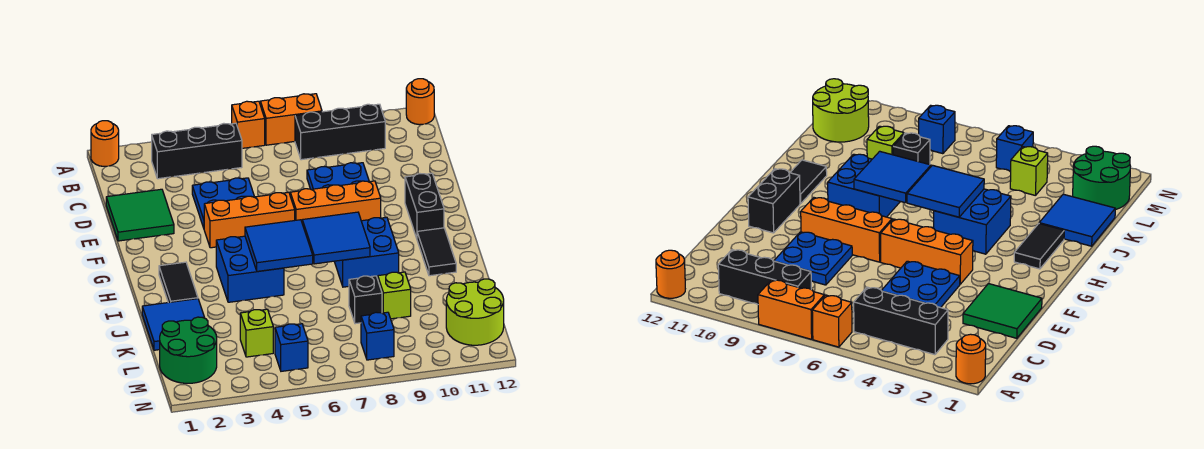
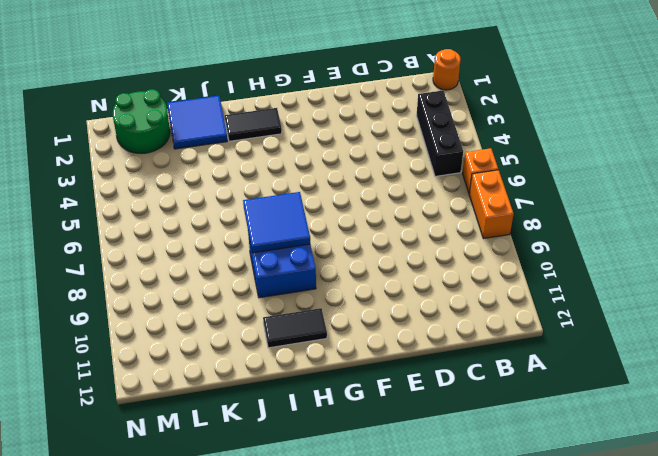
none -> orange 1x1 round brick [406,79,434,125]
none -> black 1x3 brick [295,104,385,160]
none -> green 2x2 tile [106,189,174,241]

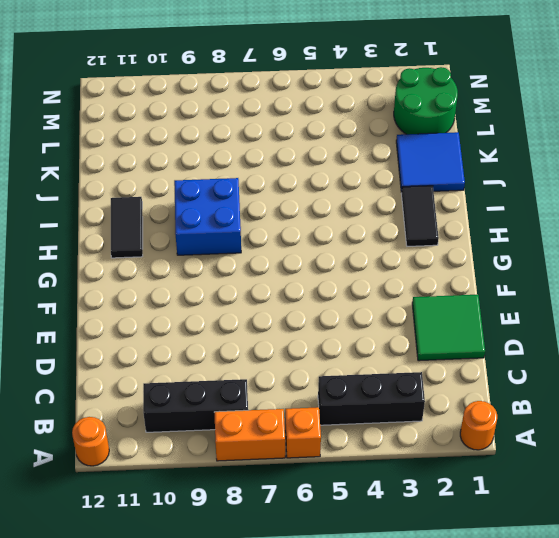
none -> blue 2x2 plate [192,178,254,228]
none -> blue 2x2 plate [307,163,369,189]
none -> orange 1x3 brick [204,192,295,248]

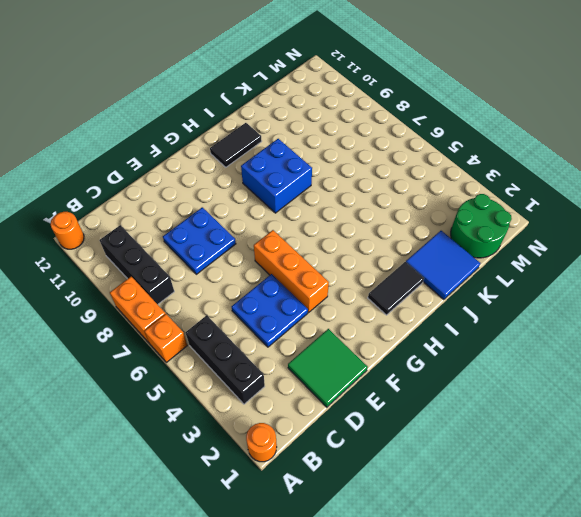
none -> orange 1x3 brick [290,181,381,221]
none -> black 1x2 brick [405,173,444,238]
none -> blue 2x2 brick [216,236,284,302]

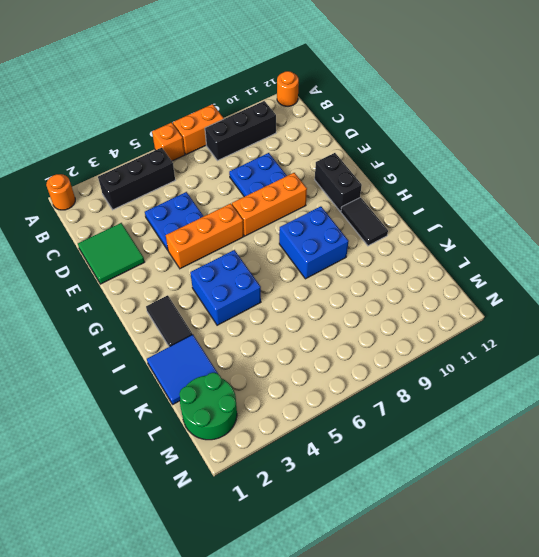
none -> black 1x1 brick [349,276,382,324]
none -> lime 1x1 brick [378,272,411,319]
none -> lime 1x1 brick [240,309,273,357]

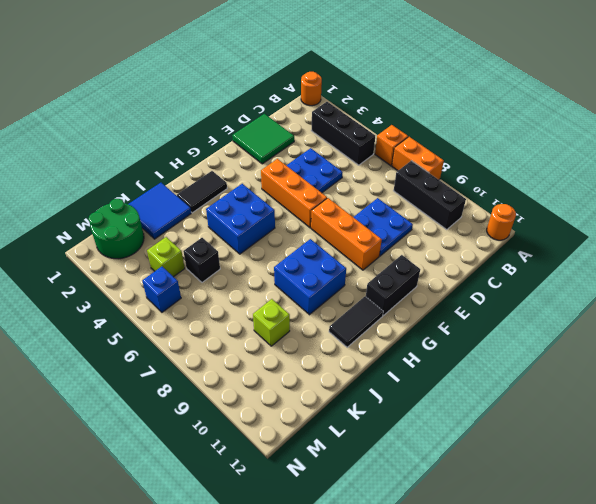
black 1x1 brick [183,238,220,282] -> black 1x1 brick moved to [349,276,382,324]
none -> lime 2x2 round brick [446,279,504,345]
none -> blue 1x1 brick [361,312,394,360]
none -> blue 2x2 tile [245,220,313,271]

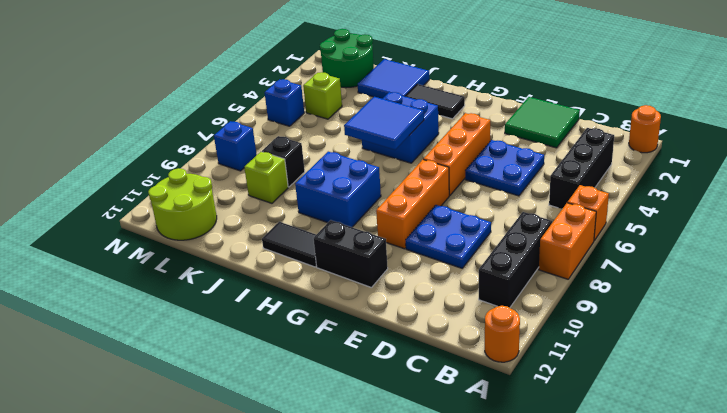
none -> blue 2x2 tile [302,212,370,264]

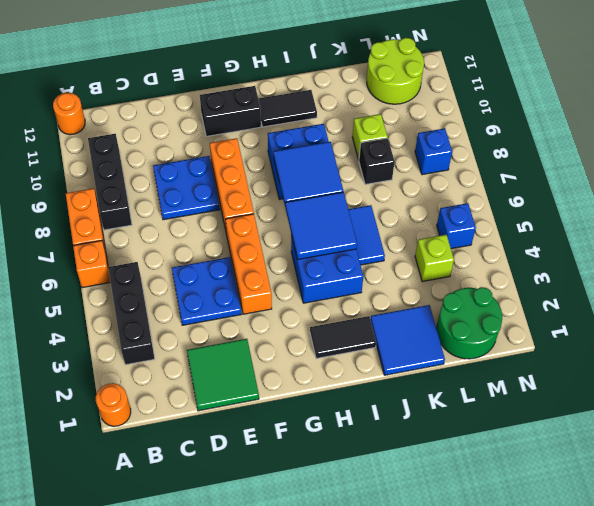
blue 1x2 tile [348,205,385,265] -> none

